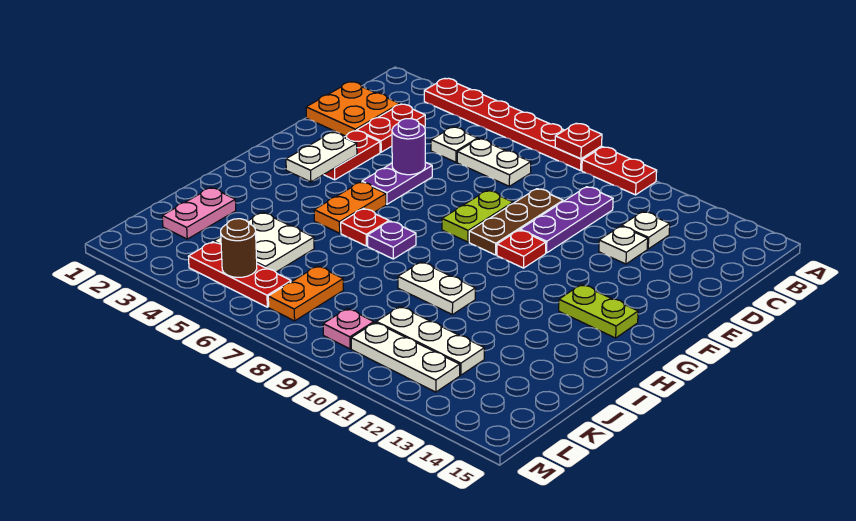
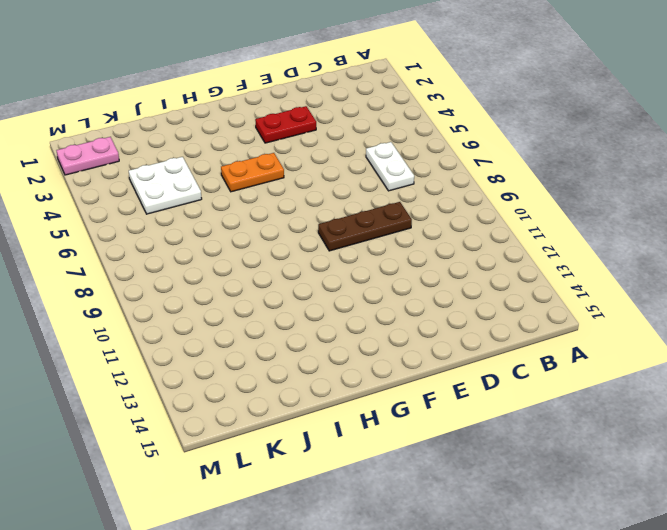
pink 1x2 plate [56,137,119,175] -> pink 1x2 plate moved to [162,188,236,239]
none -> red 1x6 plate [424,78,602,171]
none -> red 1x2 plate [582,147,657,195]
none -> orange 2x2 plate [306,82,400,136]
none -> red 1x2 plate [357,104,425,152]

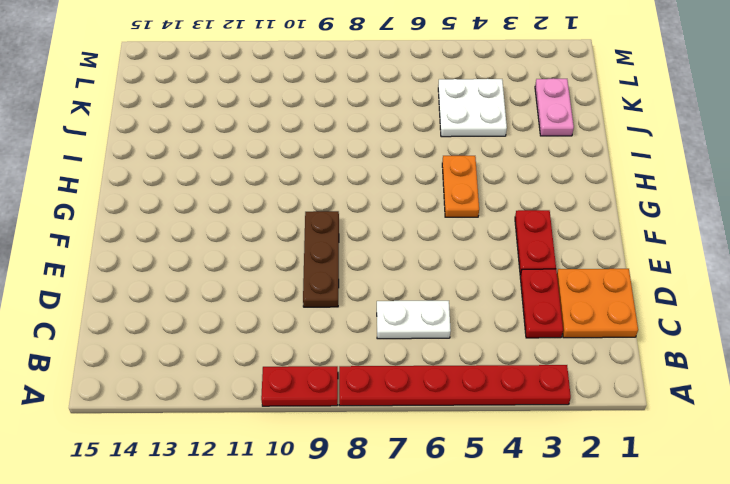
none -> white 1x1 plate [431,127,477,162]
none -> purple 1x3 plate [520,187,613,253]
none -> white 1x1 plate [622,211,670,249]
none -> white 1x1 plate [599,226,648,264]

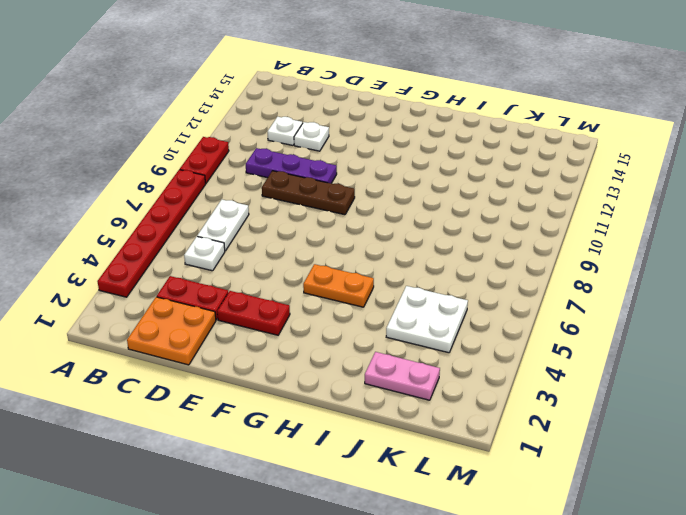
none -> purple 1x2 plate [362,162,432,204]
none -> lime 1x2 plate [442,190,513,242]
none -> red 1x1 plate [497,230,546,268]
none -> lime 1x2 plate [559,285,638,338]

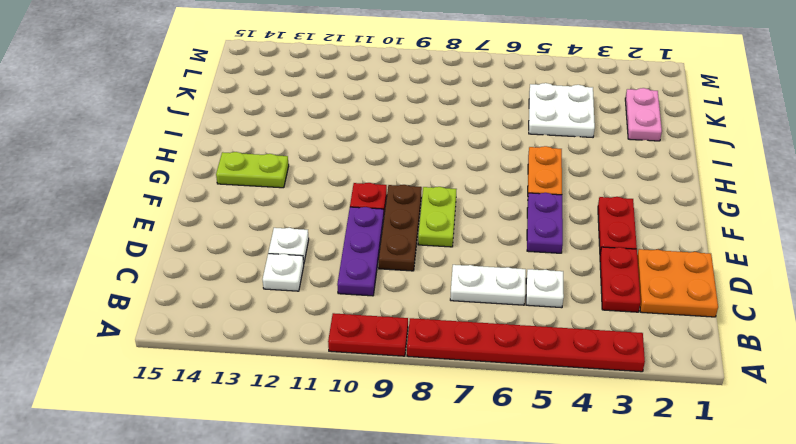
none -> red 1x1 plate [341,209,389,246]
none -> purple 1x1 plate [368,221,416,259]
none -> white 1x2 plate [398,262,475,315]
none -> orange 1x2 plate [268,266,343,321]

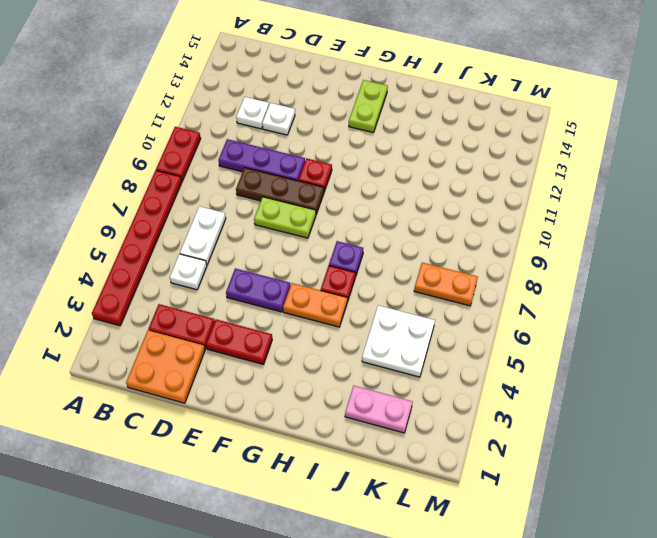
none -> white 1x2 plate [398,262,475,315]
none -> white 1x3 plate [376,307,484,375]
none -> red 1x3 plate [188,242,291,307]
none -> pink 1x1 plate [323,309,374,349]

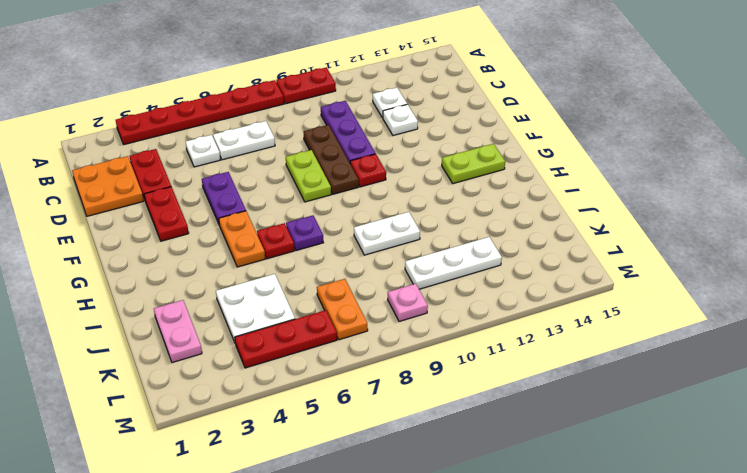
none -> white 1x3 plate [351,322,460,392]
none -> red 1x1 plate [555,123,602,159]
none -> purple 1x1 round brick [392,119,425,175]
none -> white 1x2 plate [286,132,357,182]

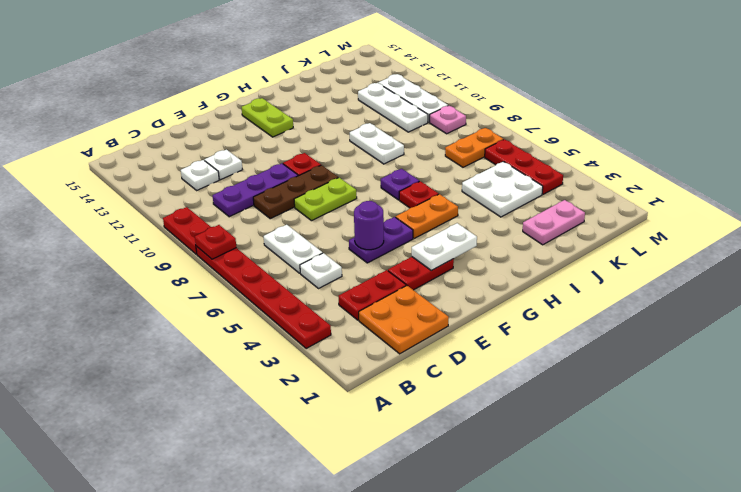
none -> brown 1x1 round brick [221,219,257,277]

